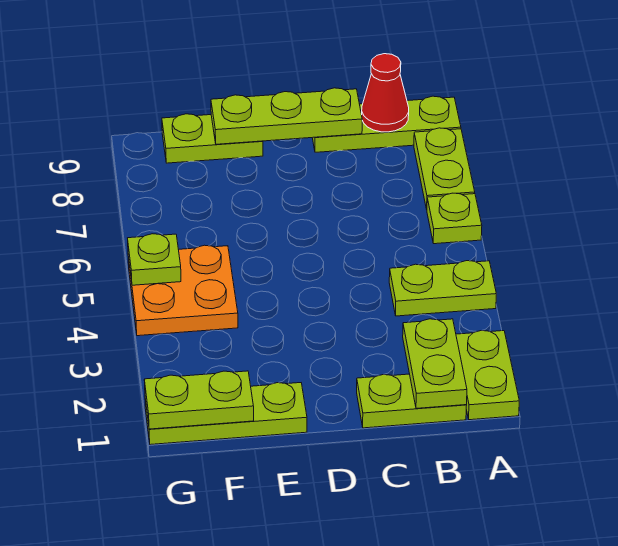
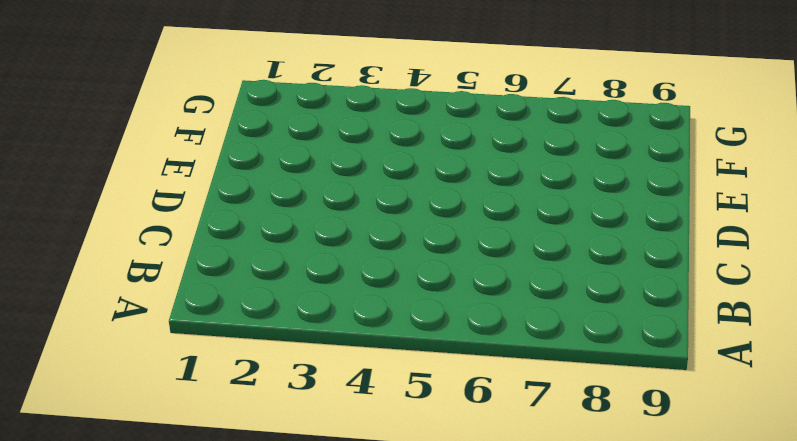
none -> lime 1x2 plate [456,331,519,420]
none -> lime 1x2 plate [389,261,496,316]
none -> lime 1x1 plate [427,193,482,244]

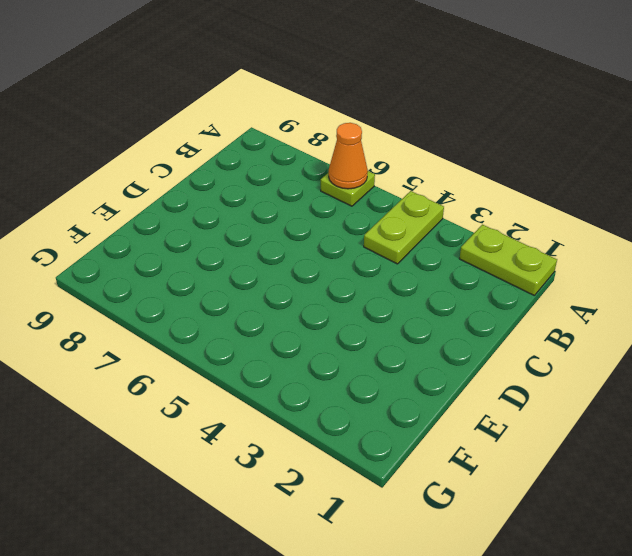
orange 1x1 cone [329,123,368,189] -> none
none -> lime 1x2 plate [414,128,475,209]
none -> lime 1x3 plate [313,96,461,152]
none -> lime 1x2 plate [357,374,467,428]

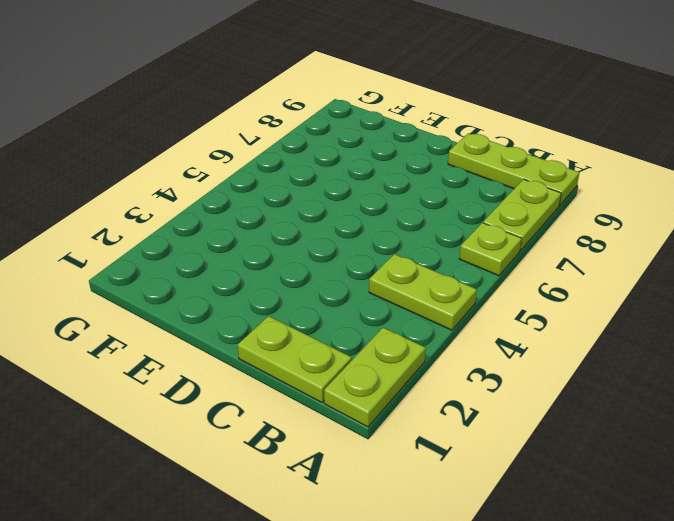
none -> lime 1x3 plate [145,383,307,445]
none -> lime 1x2 plate [162,114,263,163]
none -> orange 2x2 plate [128,245,238,336]

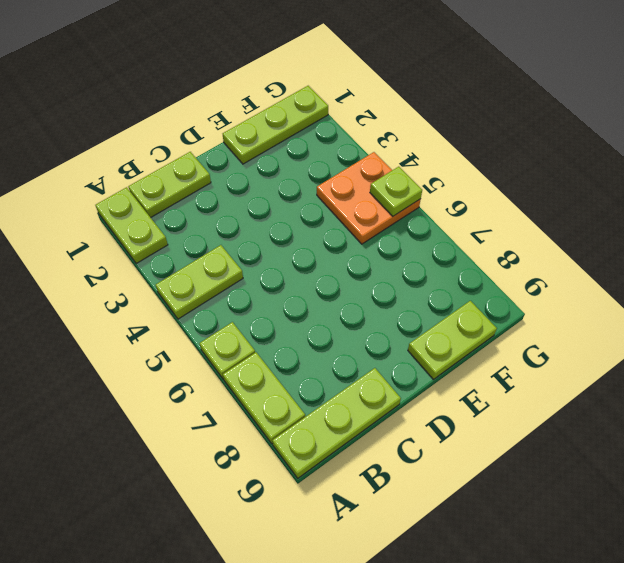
none -> lime 1x2 plate [403,319,467,408]
none -> red 1x1 cone [362,54,409,132]
none -> lime 1x3 plate [211,88,362,144]

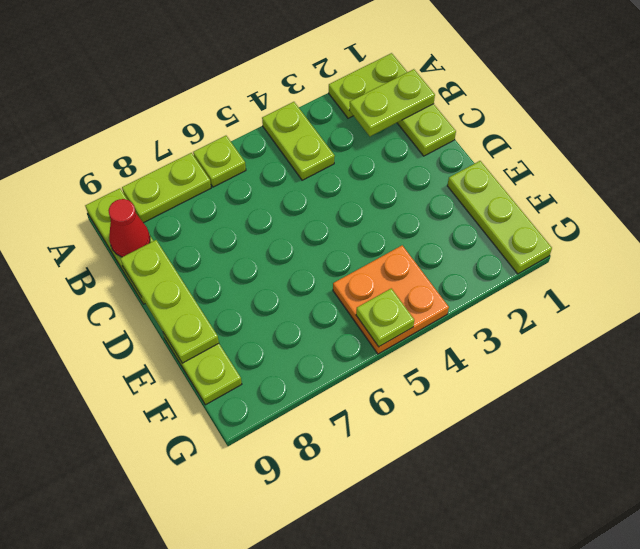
none -> lime 1x2 plate [144,371,254,429]

